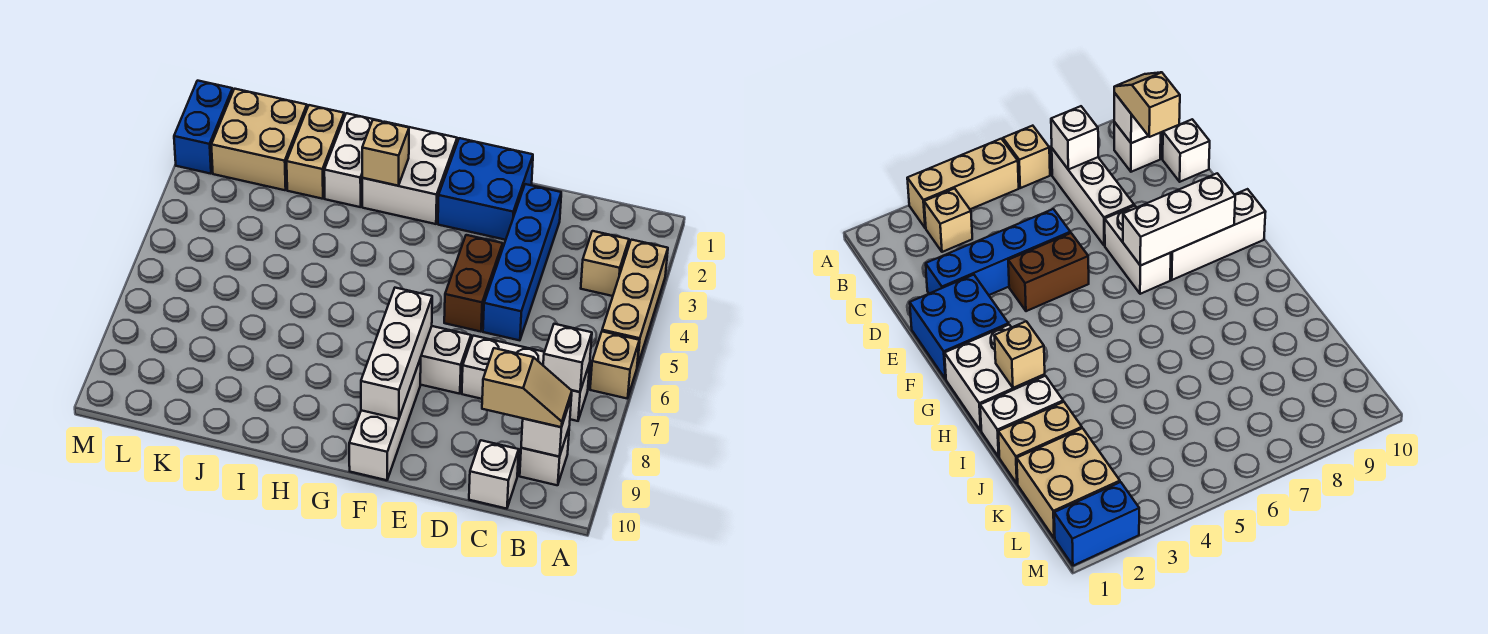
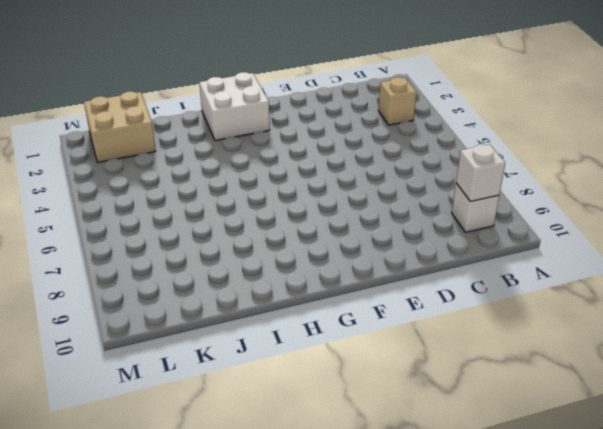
none -> tan 1x3 brick [602,240,668,367]
none -> tan 1x1 brick [590,331,639,398]
none -> white 1x3 brick [462,336,590,421]

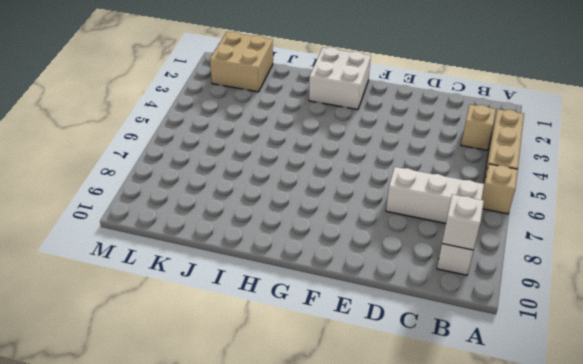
none -> white 1x1 brick [469,440,519,509]
none -> blue 1x4 brick [483,184,561,340]
none -> blue 2x2 brick [438,138,533,240]

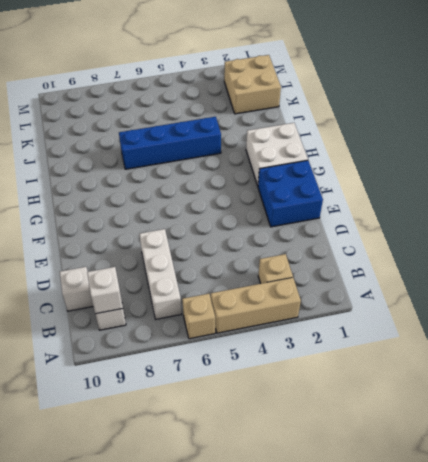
blue 1x4 brick [119,117,221,169] -> blue 1x4 brick moved to [483,184,561,340]
none -> brown 1x2 brick [444,235,503,332]
none -> white 1x2 brick [420,326,471,394]
none -> white 1x3 brick [349,358,421,480]

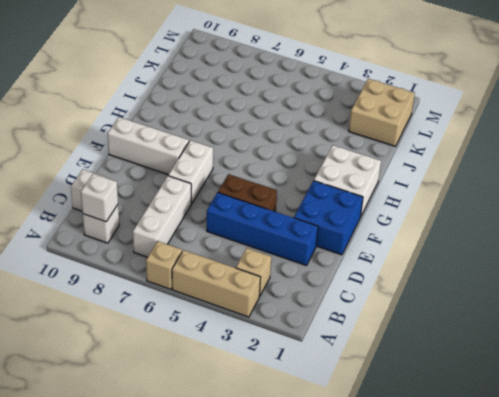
none -> white 1x2 brick [324,113,379,207]
none -> tan 1x2 brick [287,105,344,199]
none -> blue 1x2 brick [174,81,233,174]

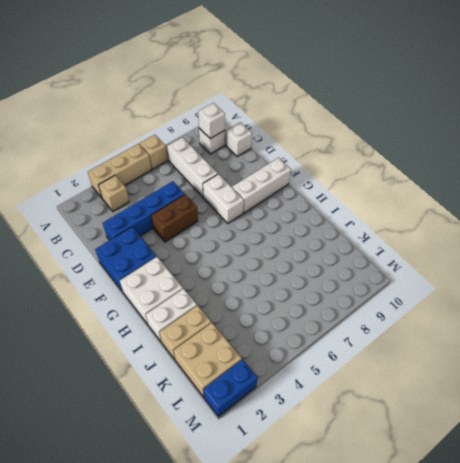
none -> white 1x1 brick [543,324,592,392]
none -> white 1x3 brick [361,288,432,419]
none -> tan 1x1 brick [362,120,409,186]

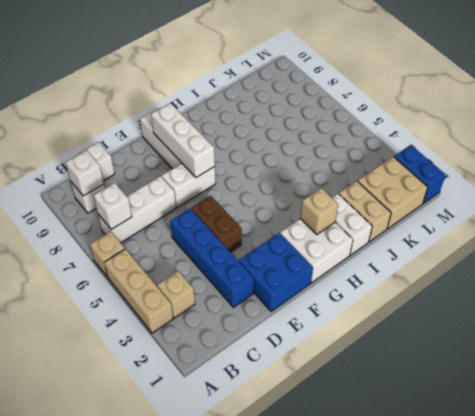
none -> tan 1x2 slope [482,348,572,427]

